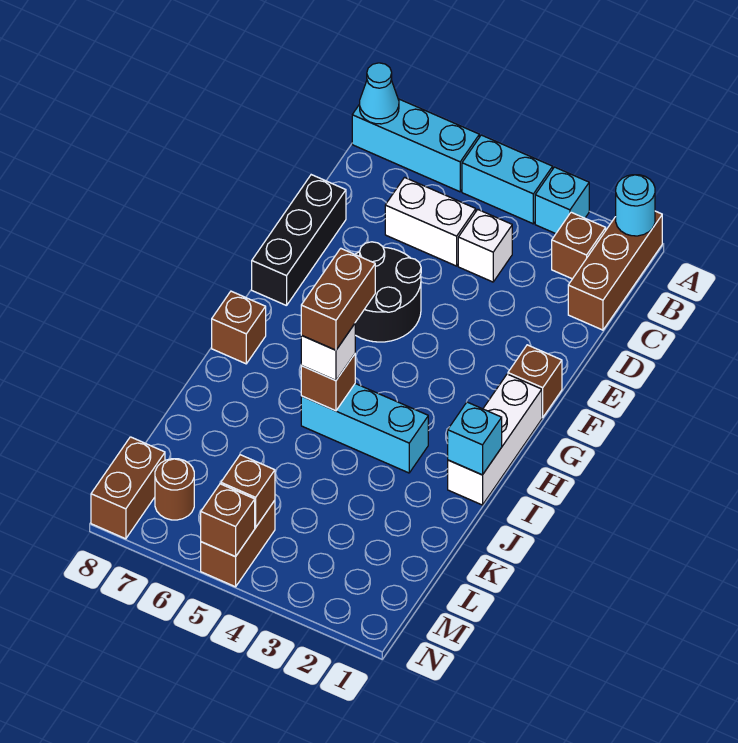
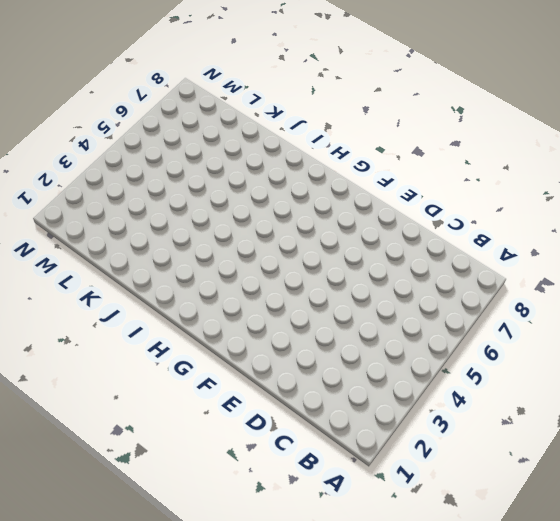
none -> brown 1x3 brick [568,211,662,330]
none -> cyan 1x1 brick [535,167,589,234]
none -> cyan 1x2 brick [462,135,553,224]

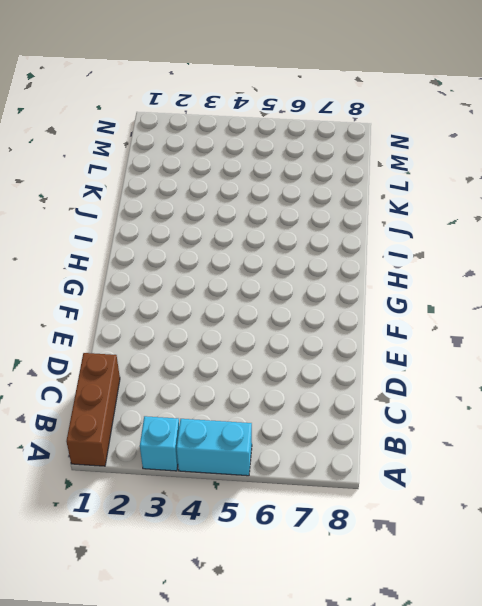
none -> cyan 1x3 brick [352,99,479,192]
none -> brown 1x1 brick [552,212,606,279]
none -> white 1x1 brick [458,210,512,282]

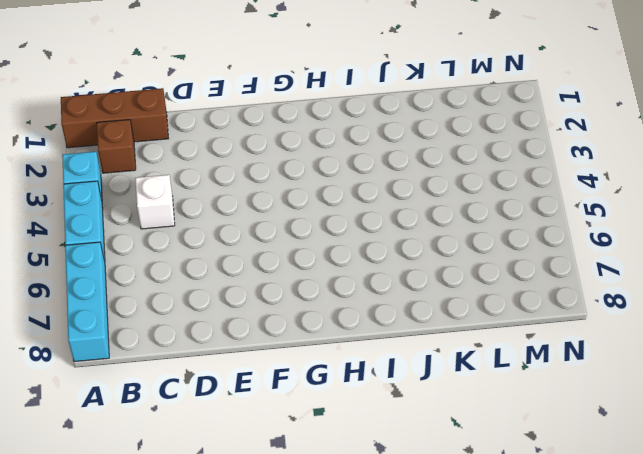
none -> white 1x2 brick [385,177,476,266]
none -> black 1x3 brick [252,175,346,306]
none -> black 2x2 round brick [355,242,421,342]

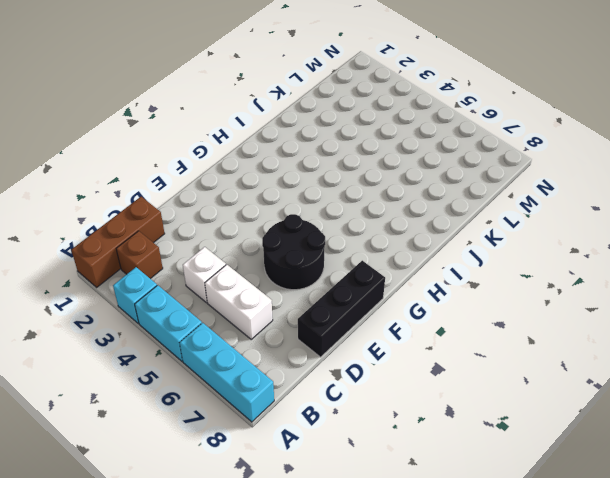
none -> brown 1x1 brick [508,345,562,417]
none -> white 1x3 brick [448,374,542,505]
none -> brown 1x1 brick [212,291,266,364]

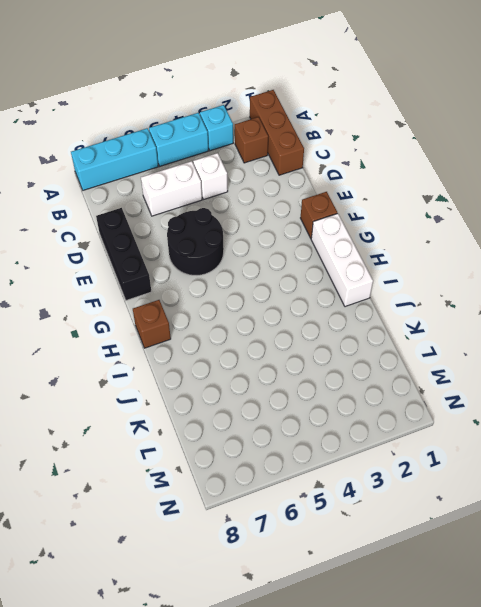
none -> cyan 1x3 brick [301,384,428,473]
none -> brown 1x2 brick [201,500,275,587]
none -> brown 1x1 round brick [155,459,194,520]

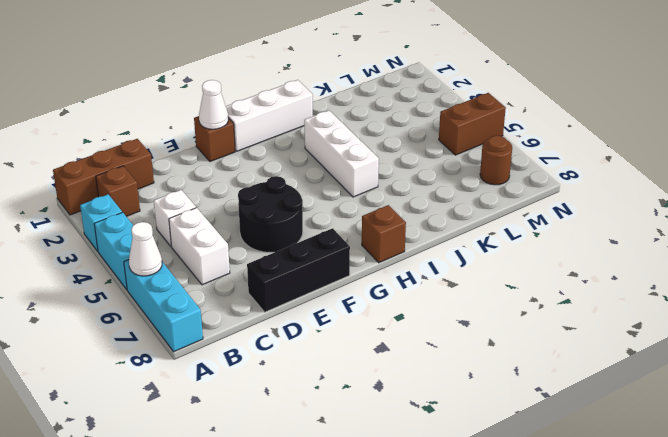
white 1x1 cone [129,222,162,276] -> none
white 1x1 cone [199,80,228,129] -> none
white 1x3 brick [304,111,379,197] -> cyan 1x3 brick [301,384,428,473]
none -> brown 1x2 brick [91,437,165,539]
none -> cyan 1x1 round brick [616,175,655,236]
none -> cyan 1x1 cone [360,63,399,124]

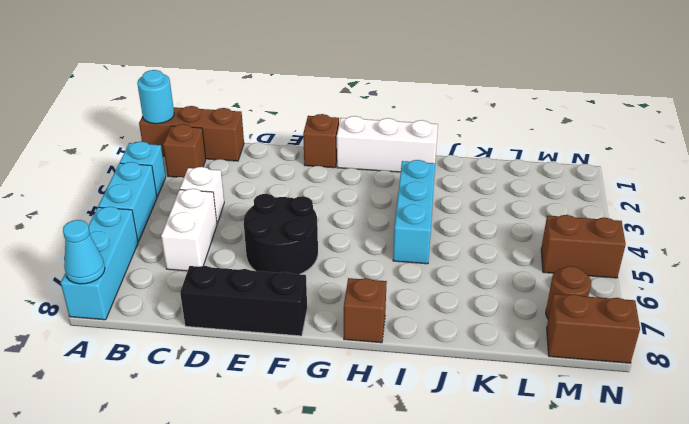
none -> cyan 1x1 brick [448,402,502,475]
none -> brown 1x1 brick [301,354,355,411]
none -> brown 1x1 brick [221,455,275,527]

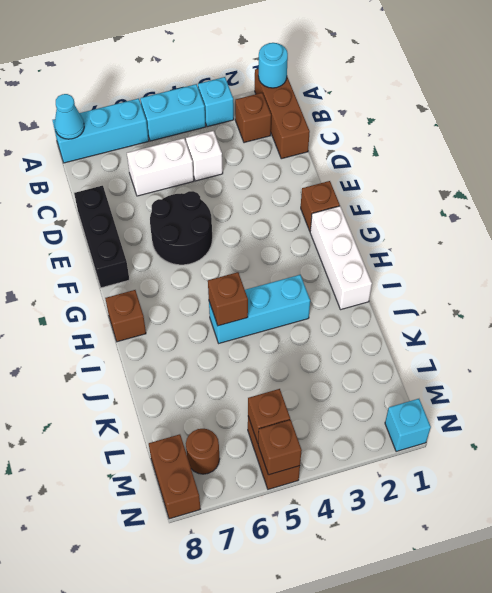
cyan 1x1 brick [385,399,431,452] -> cyan 1x1 brick moved to [448,402,502,475]
none -> white 1x1 brick [301,324,355,380]
none -> brown 1x2 brick [301,248,375,350]

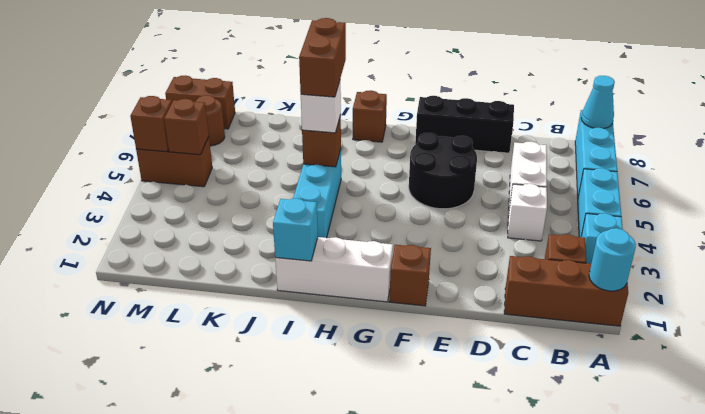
brown 1x2 brick [299,18,346,97] -> brown 1x2 brick turned to [301,248,375,350]

